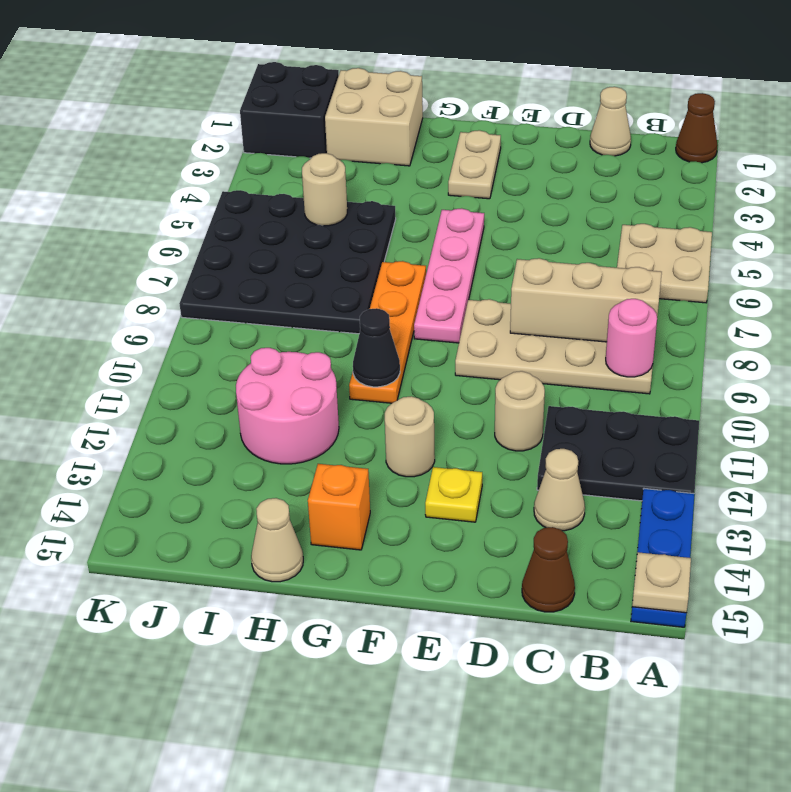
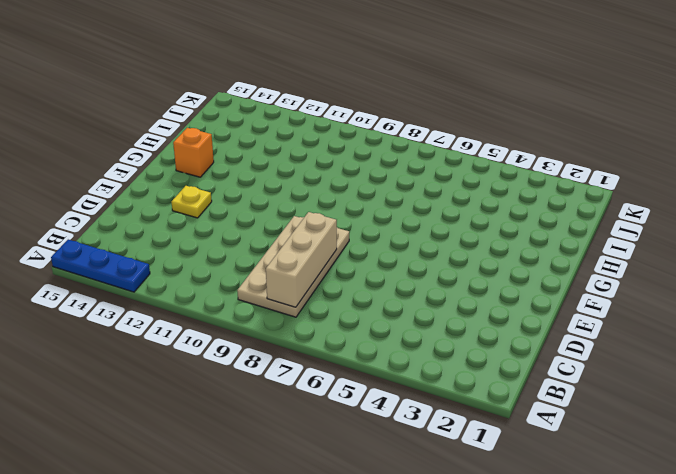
none -> brown 1x1 cone [676,93,718,163]
none -> tan 2x2 plate [617,224,712,303]
none -> black 2x3 plate [537,406,699,501]

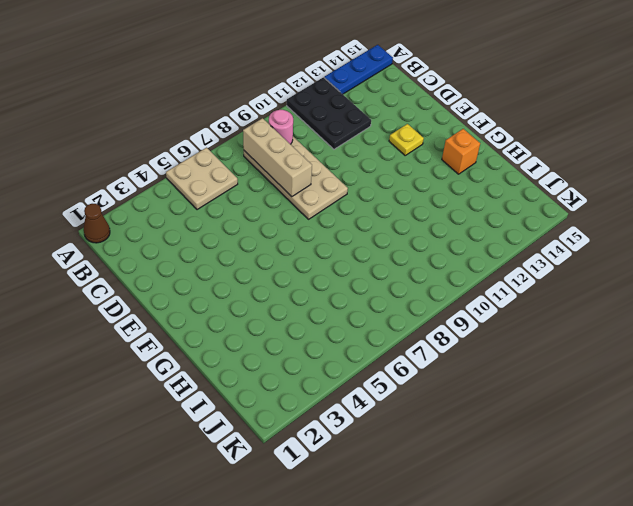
none -> tan 1x1 cone [590,87,631,156]
none -> tan 1x1 cone [534,449,585,531]
none -> brown 1x1 cone [522,527,575,612]

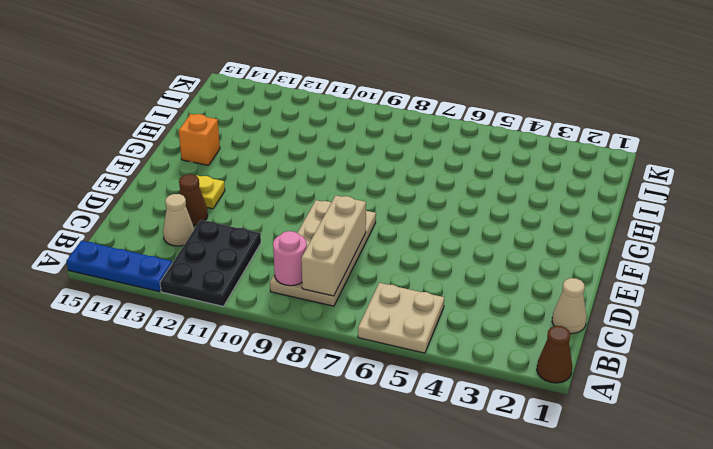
brown 1x1 cone [179,174,208,226] -> brown 1x1 cone moved to [522,527,575,612]
none -> tan 1x1 round brick [495,371,545,451]
none -> tan 1x2 plate [448,130,501,199]
none -> pink 1x4 plate [414,208,484,343]

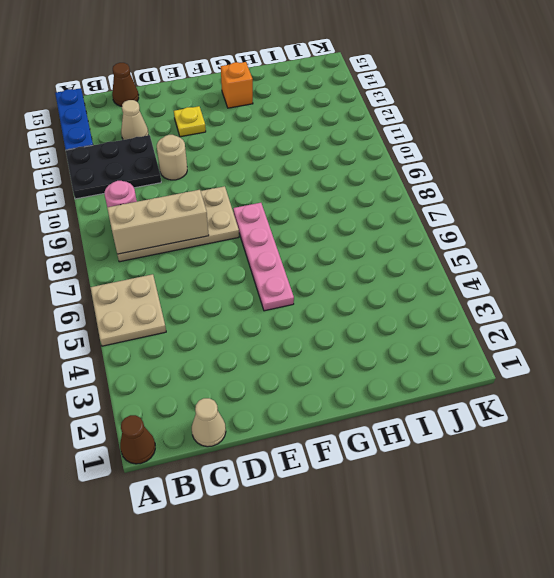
none -> tan 1x2 plate [448,130,501,199]
none -> tan 1x1 round brick [385,396,435,477]
none -> orange 1x4 plate [349,261,426,403]

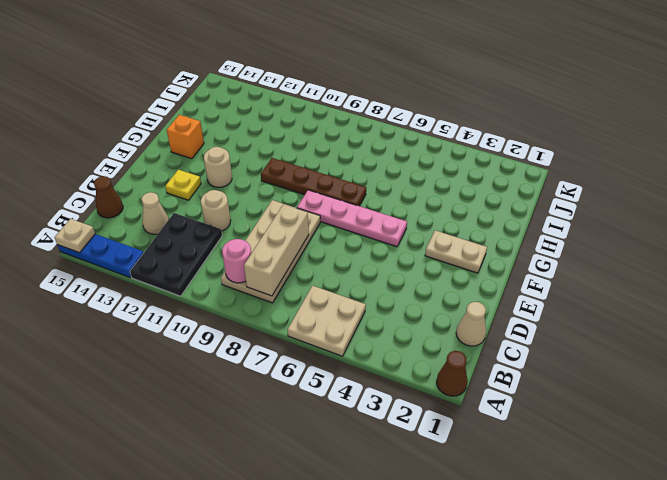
brown 1x4 plate [261,158,366,206] -> orange 1x4 plate [349,261,426,403]
none -> tan 2x2 brick [325,68,423,166]
none -> black 4x4 plate [179,190,396,334]
none -> pink 2x2 round brick [236,348,339,464]

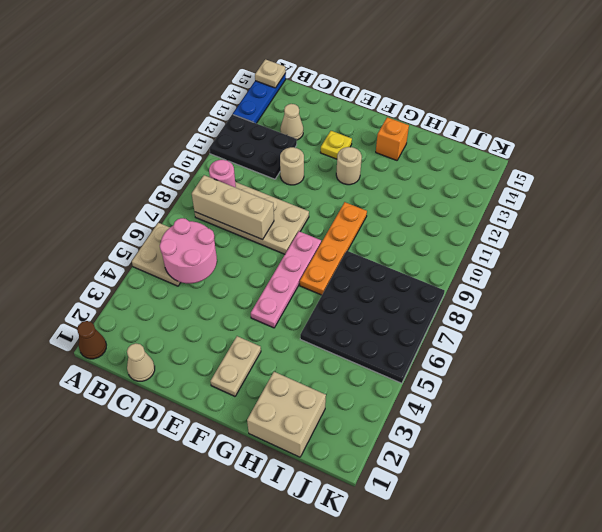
pink 2x2 round brick [160,218,217,283] -> pink 2x2 round brick moved to [236,348,339,464]
none -> brown 1x1 cone [522,527,575,612]
none -> tan 1x1 cone [251,498,303,582]
none -> black 2x2 brick [240,62,339,158]

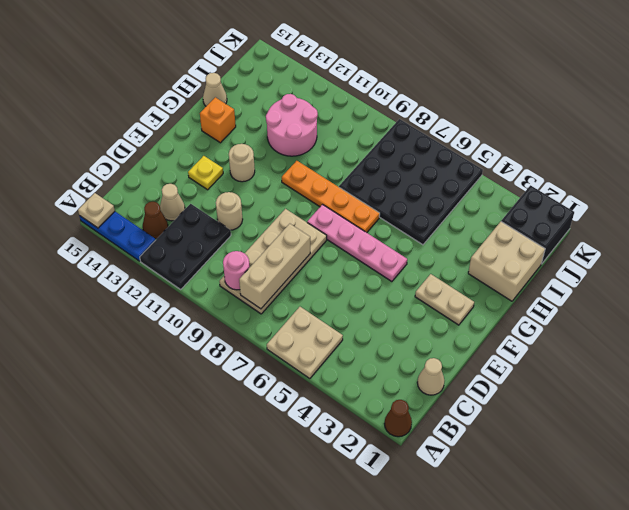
brown 1x1 cone [143,202,168,239] -> brown 1x1 cone moved to [522,527,575,612]
none -> black 1x1 cone [353,308,400,387]
none -> tan 1x1 round brick [302,153,347,226]

